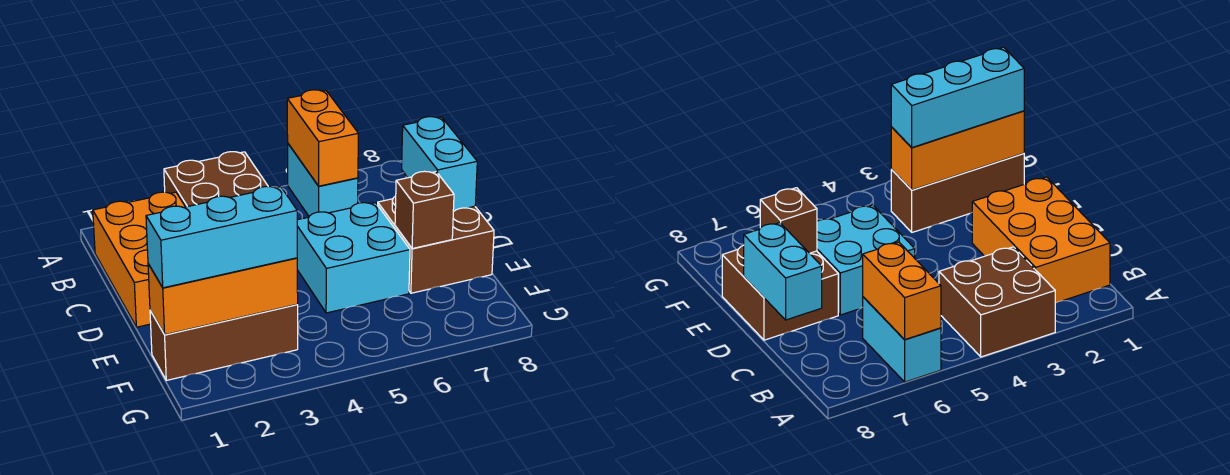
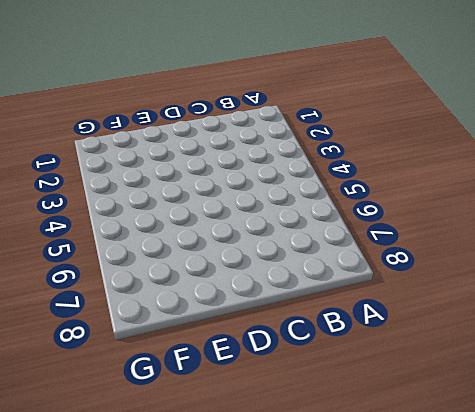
none -> brown 2x2 brick [164,152,268,207]
none -> cyan 1x2 brick [288,144,358,216]

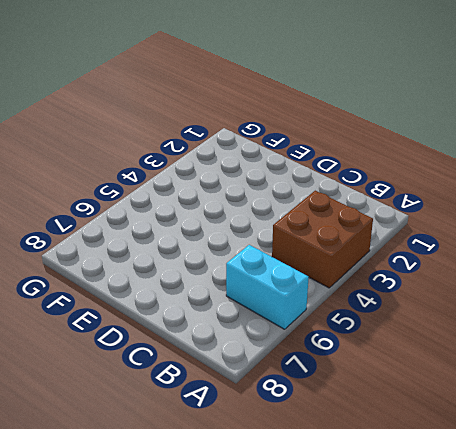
none -> orange 2x3 brick [93,192,185,327]
none -> cyan 2x2 brick [297,203,410,313]

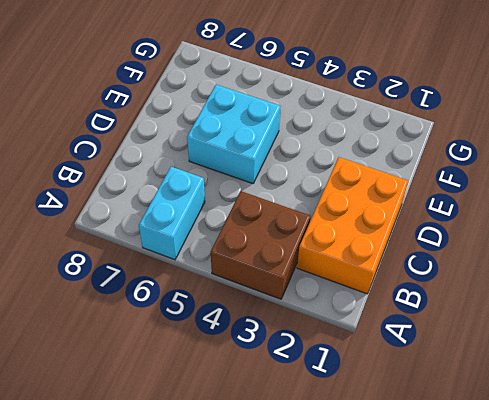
none -> brown 2x2 brick [378,196,494,293]
none -> brown 1x3 brick [150,305,298,380]

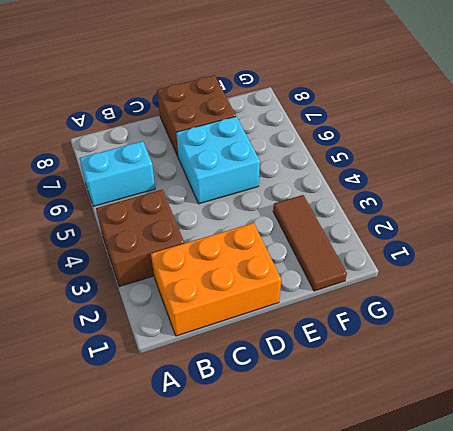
brown 1x3 tile [273,195,347,291] -> brown 1x3 brick [150,305,298,380]
none -> orange 1x2 brick [287,90,358,186]
none -> cyan 1x2 brick [402,117,477,211]

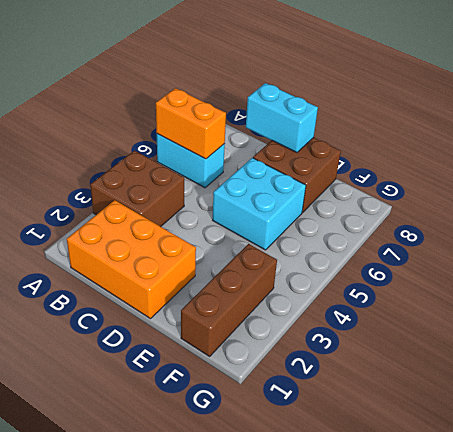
none -> brown 1x1 brick [395,171,454,249]
none -> orange 1x3 brick [148,258,298,335]

